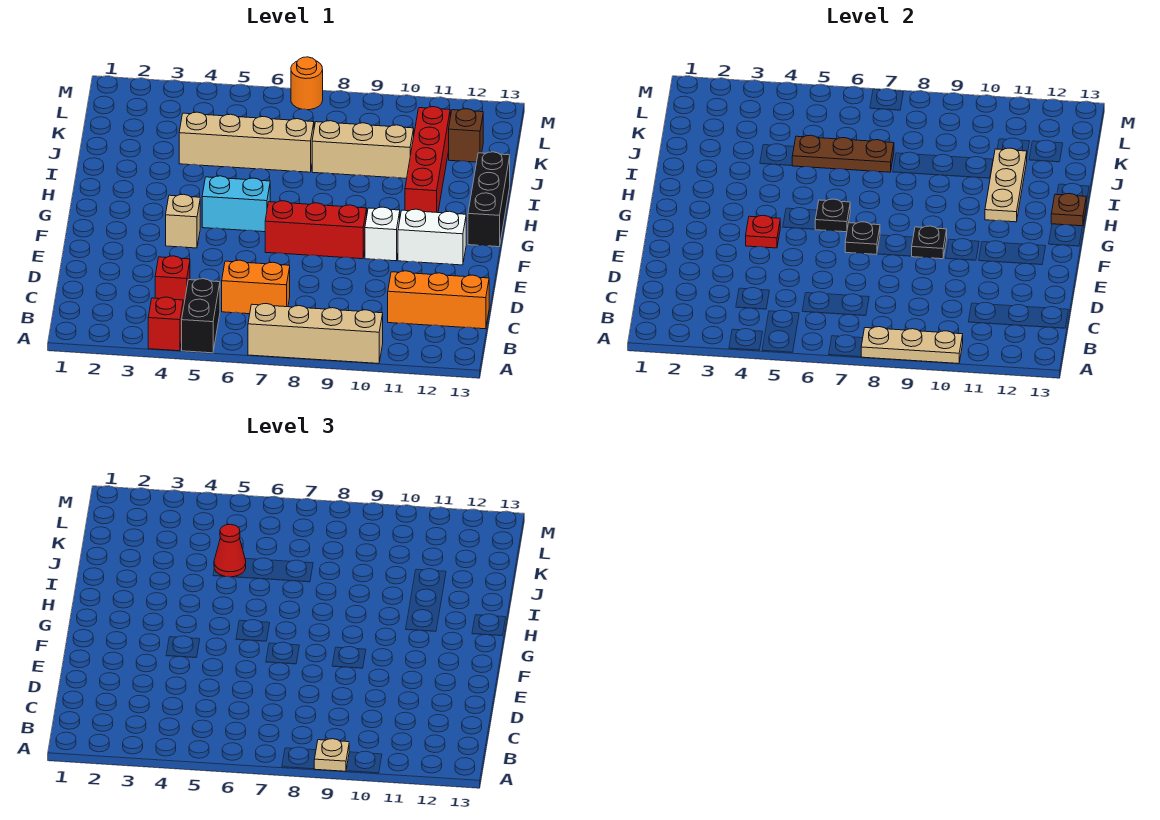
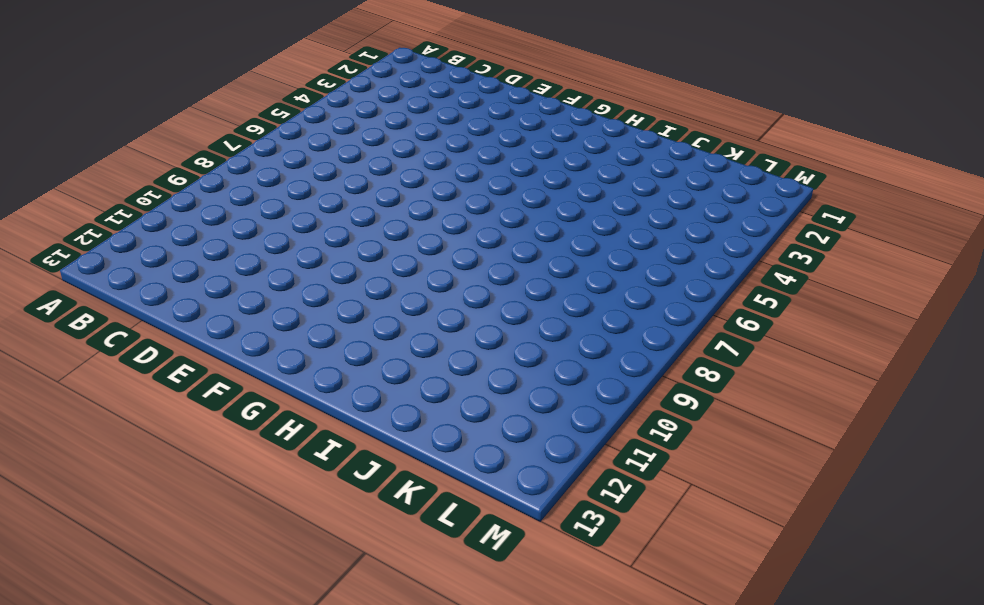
none -> red 1x1 brick [148,297,183,351]
none -> black 1x2 brick [182,279,220,353]
none -> tan 1x4 brick [248,304,383,364]

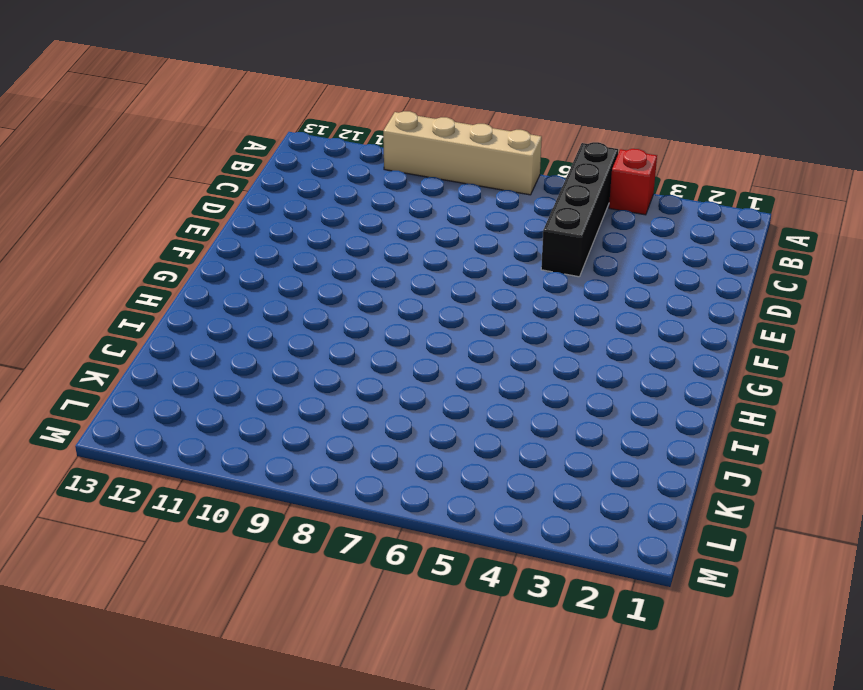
black 1x4 brick [541,142,618,277] -> black 1x2 brick [182,279,220,353]
none -> red 1x1 brick [155,256,190,308]
none -> orange 1x2 brick [222,260,290,314]
none -> orange 1x3 brick [388,271,489,329]

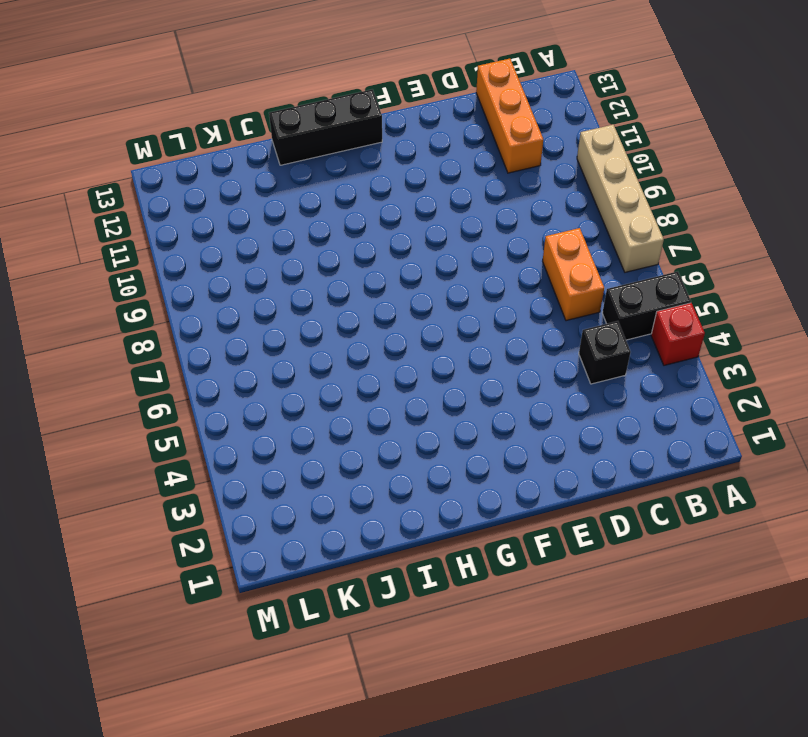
black 1x1 brick [579,321,631,384] -> red 1x1 brick [155,256,190,308]
none -> tan 1x1 brick [166,194,200,248]
none -> red 1x3 brick [265,201,367,259]
none -> white 1x1 brick [365,207,400,261]

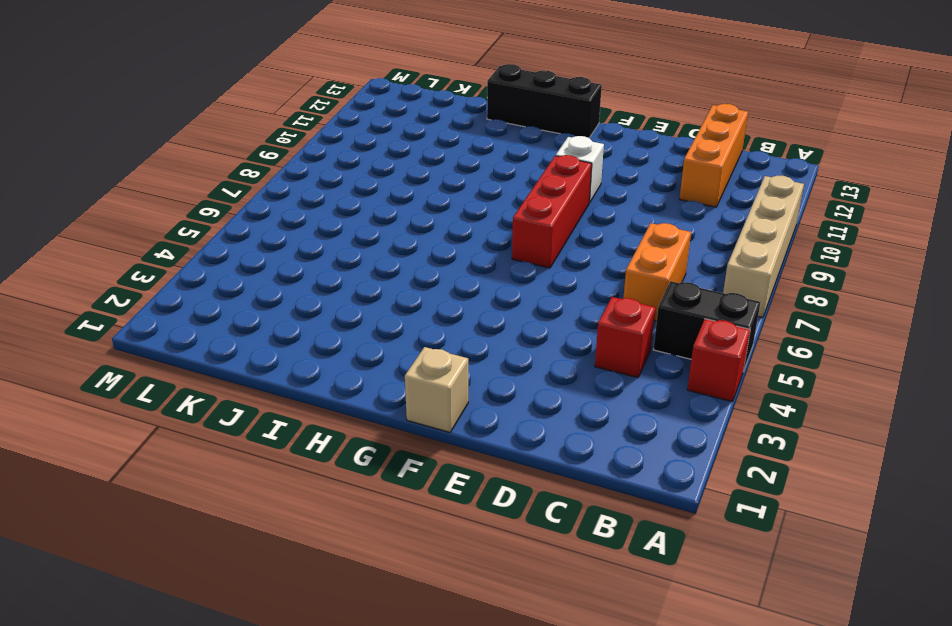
tan 1x1 brick [405,347,468,432] -> tan 1x1 brick moved to [166,194,200,248]
none -> white 1x2 brick [398,209,466,265]
none -> cyan 1x2 brick [202,176,270,232]
none -> red 1x4 brick [405,107,450,213]

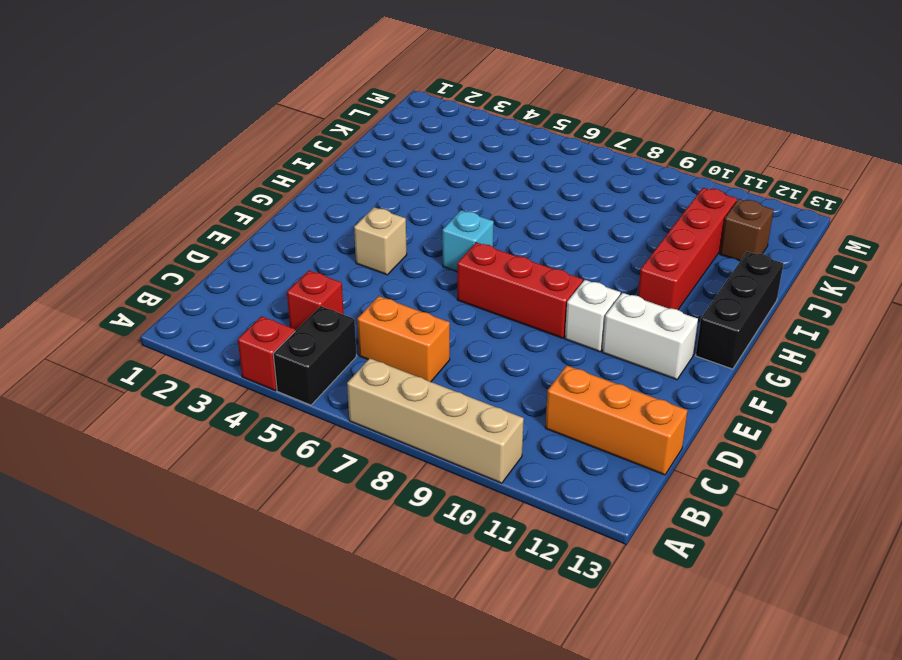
cyan 1x1 brick [442,210,494,271] -> cyan 1x2 brick [202,176,270,232]
none -> tan 1x4 brick [179,112,314,172]
none -> tan 1x3 brick [312,121,414,178]
none -> orange 1x1 round brick [291,57,323,110]

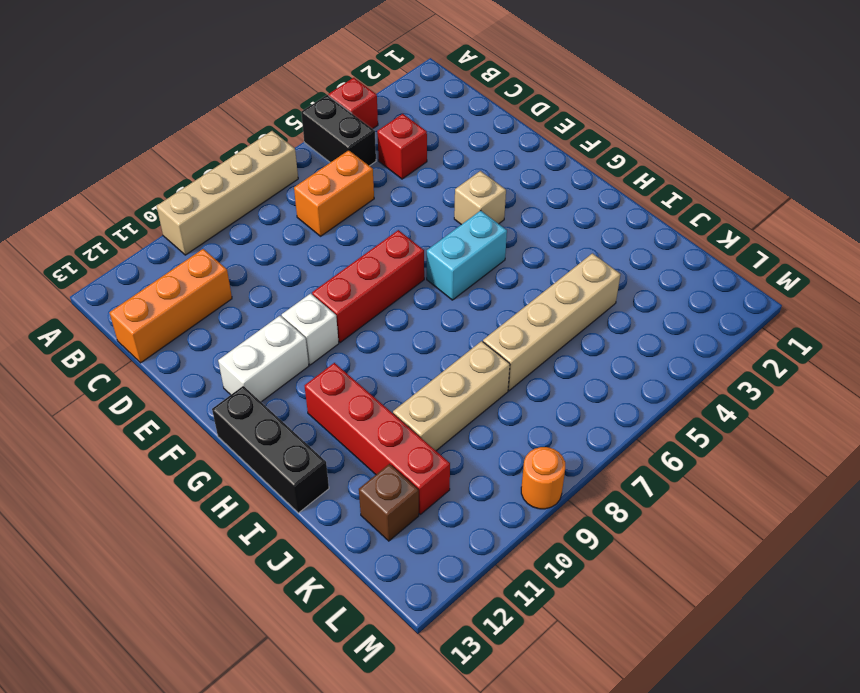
orange 1x1 round brick [521,447,565,509] -> orange 1x1 round brick moved to [291,57,323,110]
none -> tan 1x3 plate [861,327,963,364]
none -> red 1x1 plate [746,215,780,248]
none -> black 1x1 plate [845,222,880,254]

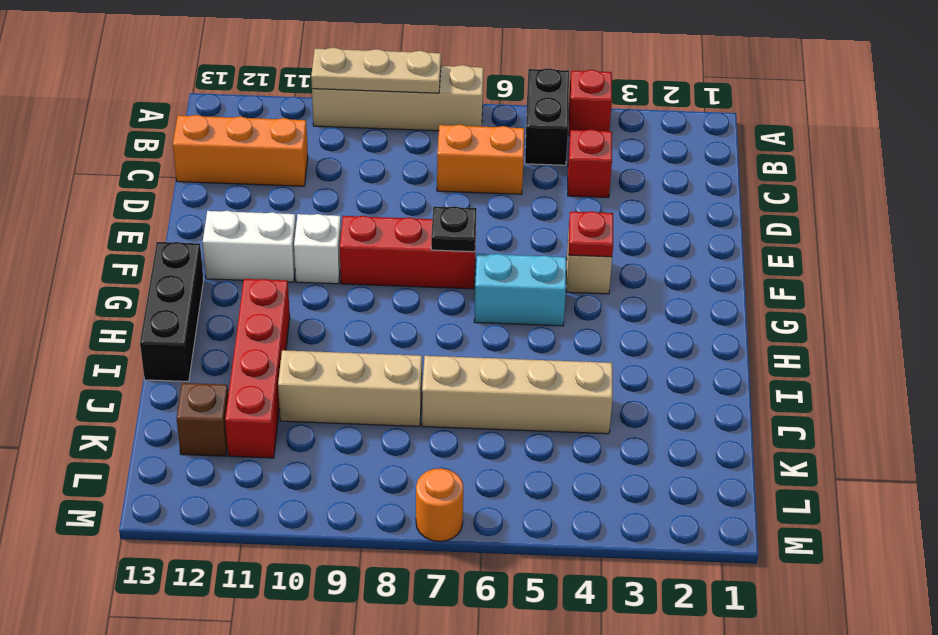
none -> black 1x1 plate [912,226,947,259]
none -> black 1x1 plate [815,199,850,232]
none -> tan 1x3 plate [985,148,1027,222]

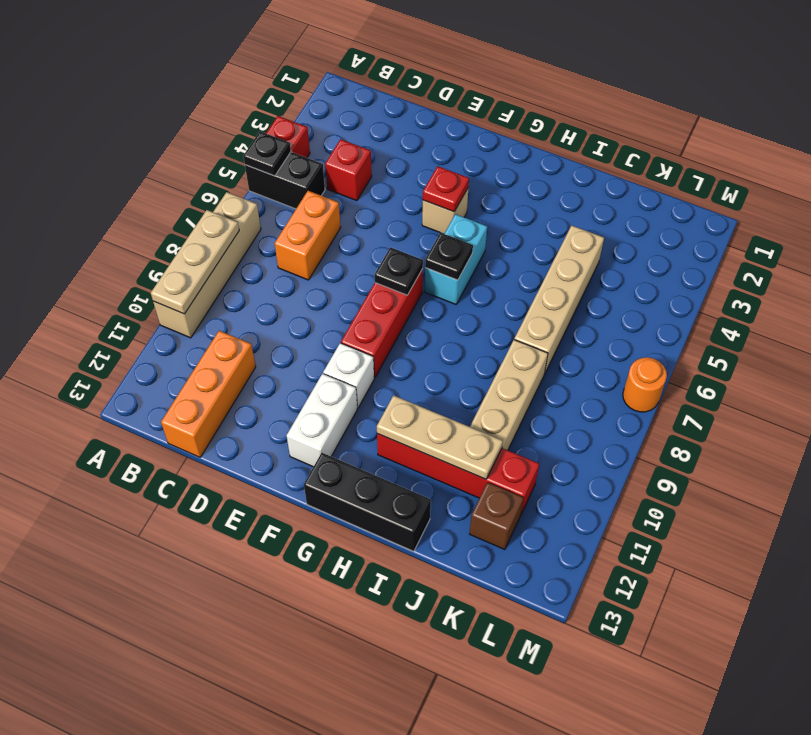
black 1x1 plate [243,132,291,176] -> black 1x1 plate moved to [912,226,947,259]
none -> brown 1x1 plate [1051,194,1086,226]
none -> brown 1x3 plate [792,135,894,172]
none -> tan 1x1 plate [314,739,349,771]

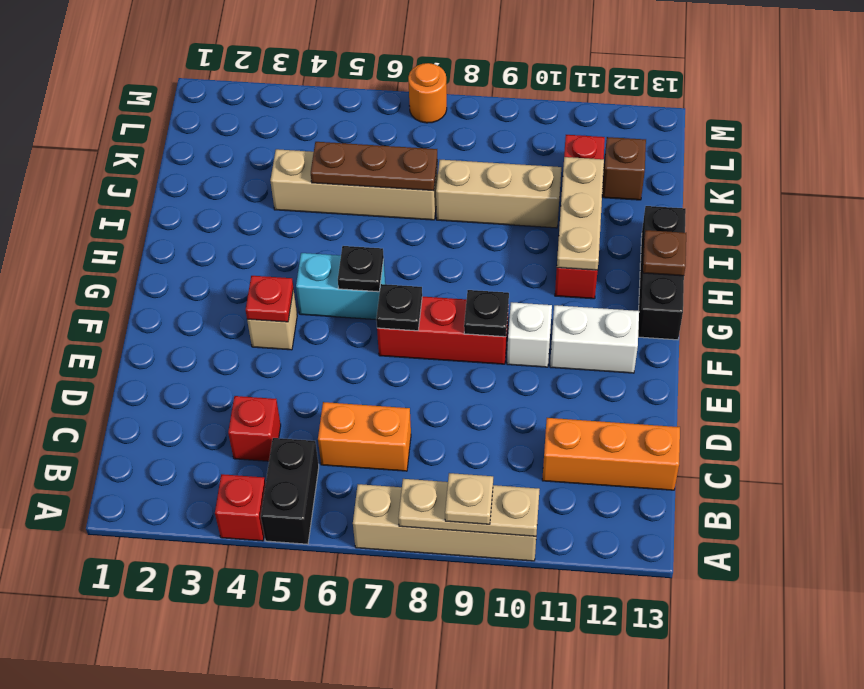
none -> red 1x1 cone [214,524,246,577]

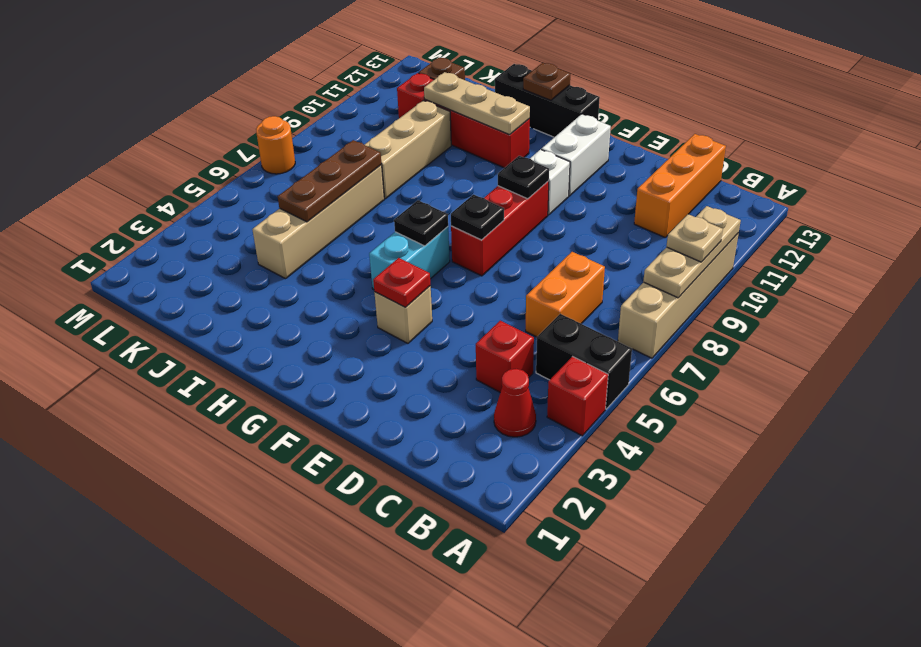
red 1x1 cone [494,369,536,437] -> red 1x1 cone moved to [214,524,246,577]

